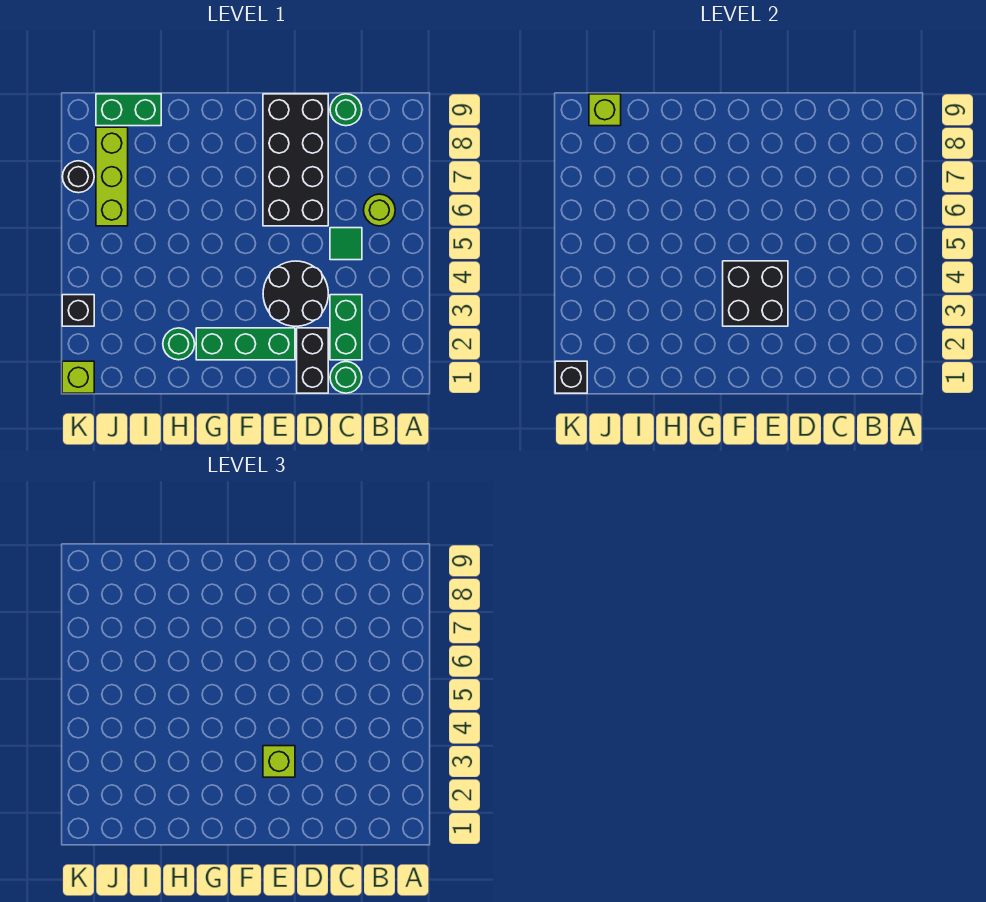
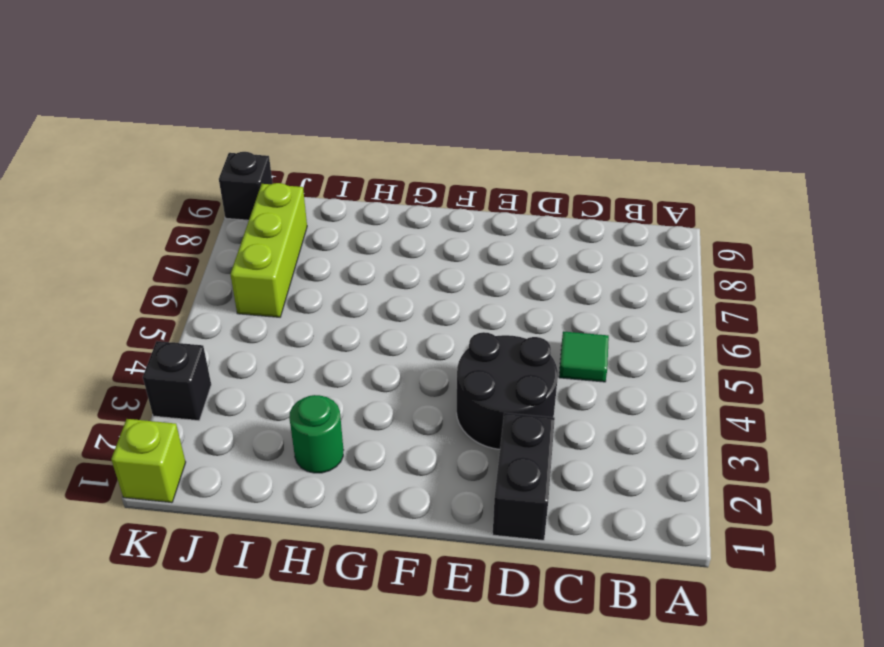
black 1x1 brick [219,152,273,220] -> black 1x1 brick moved to [555,361,587,393]
none -> lime 1x1 round brick [364,194,395,226]
none -> green 1x1 round brick [330,362,362,393]
none -> green 1x2 brick [330,295,362,360]

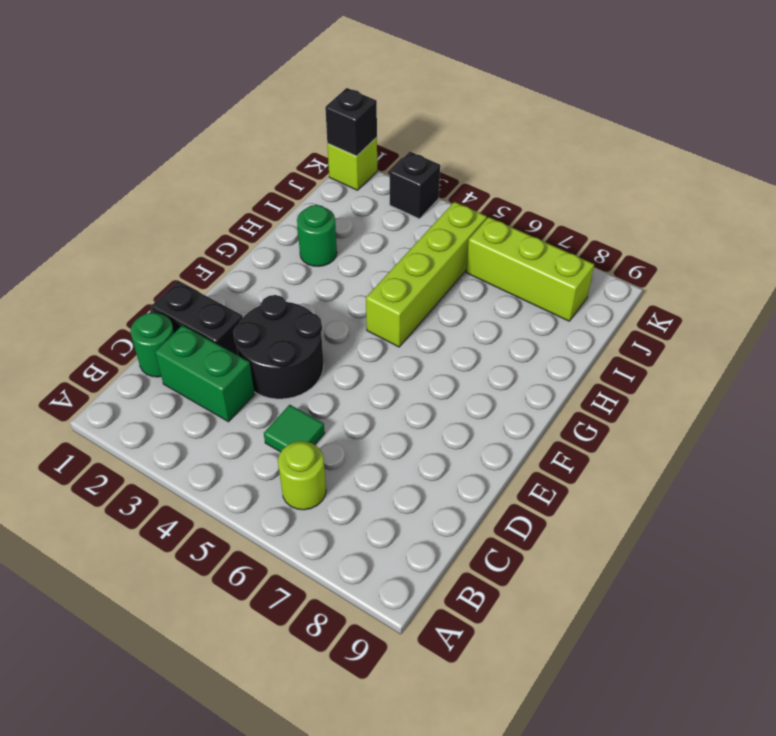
lime 1x4 brick [366,202,487,347] -> none
none -> green 1x1 round brick [330,94,362,126]
none -> black 2x4 brick [263,94,328,226]
none -> green 1x3 brick [196,328,295,360]

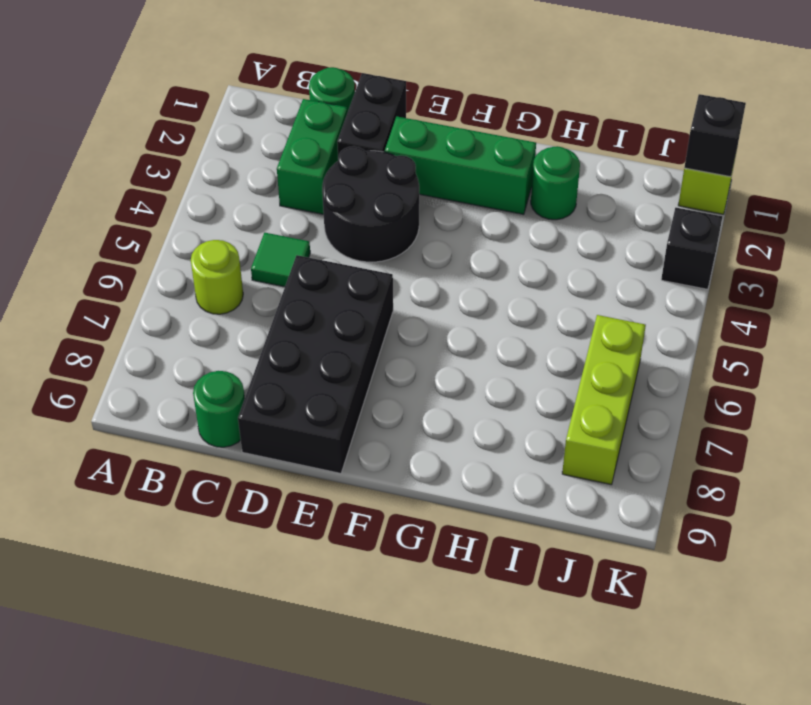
none -> green 1x2 brick [96,94,161,126]
none -> black 1x1 round brick [62,161,94,193]
none -> black 2x2 brick [723,261,788,326]

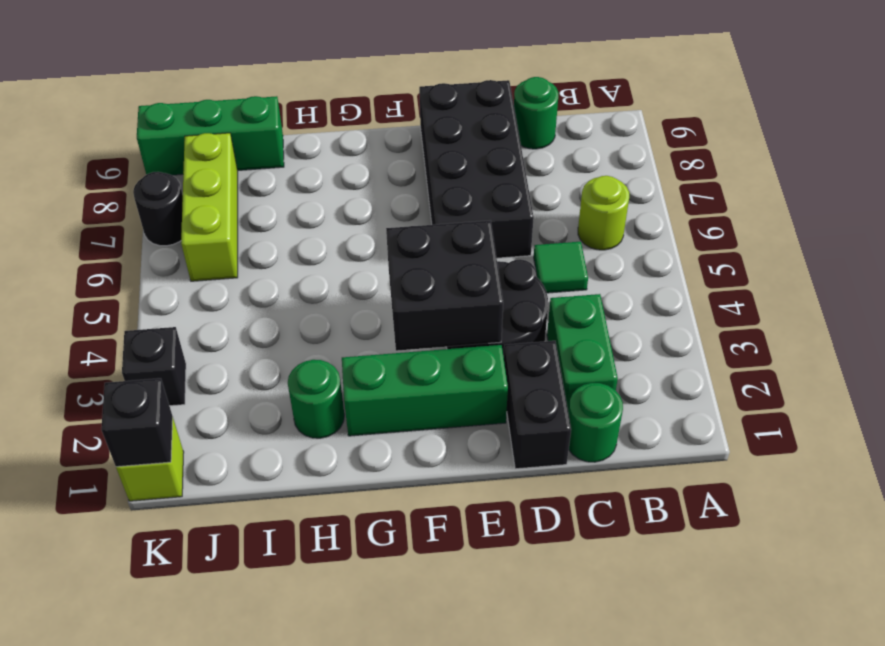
green 1x3 brick [137,96,284,175] -> green 1x2 brick [96,94,161,126]
none -> lime 1x1 brick [589,94,621,126]
none -> lime 1x1 brick [263,746,295,777]

